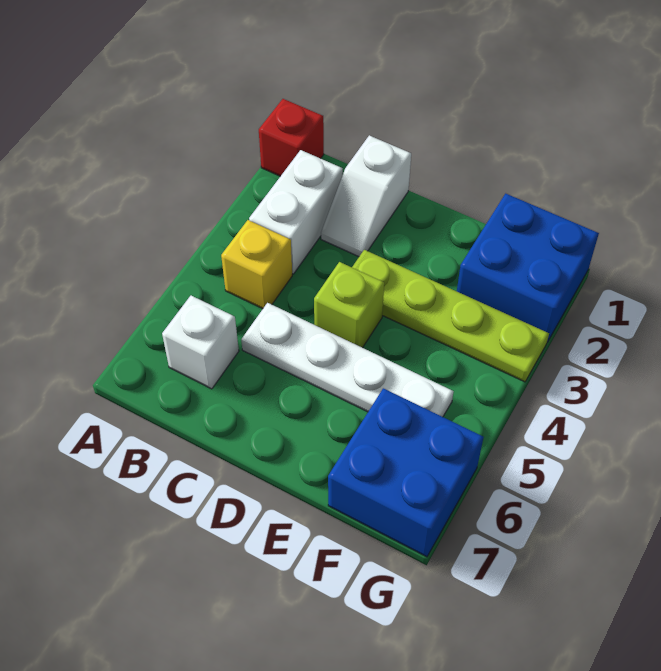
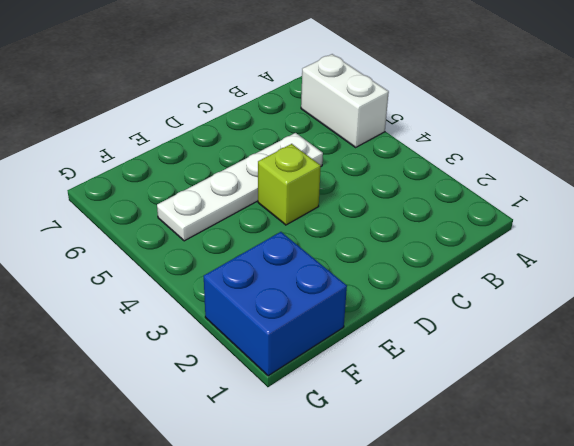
white 1x2 brick [301,54,389,147] -> white 1x2 brick moved to [249,150,343,274]
none -> red 1x1 brick [259,99,324,176]
none -> yellow 1x1 brick [221,220,292,309]

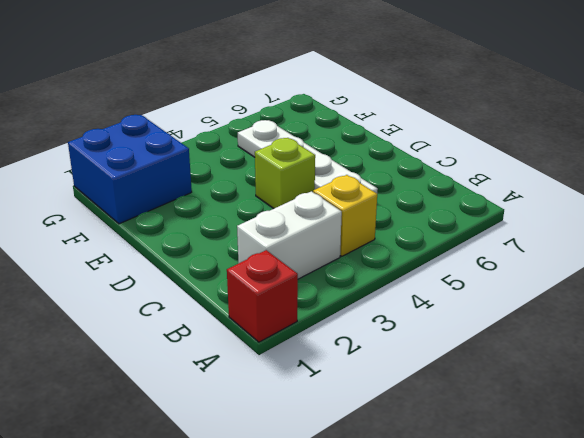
none -> white 1x1 brick [162,296,239,389]
none -> white 1x2 slope [321,135,411,257]

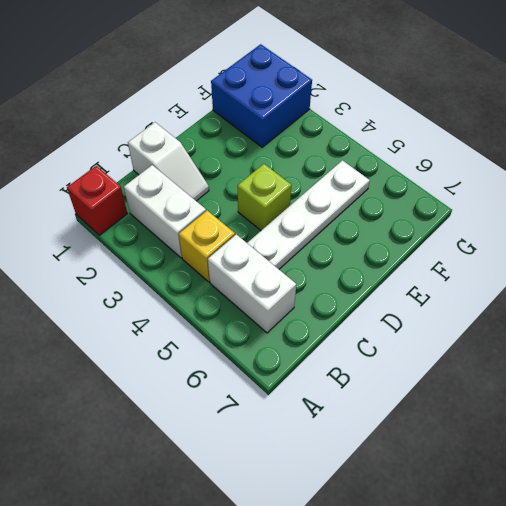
white 1x2 brick [208,234,296,333] -> white 1x1 brick [162,296,239,389]
none -> lime 1x4 plate [352,250,549,382]
none -> blue 2x2 brick [328,388,483,557]

